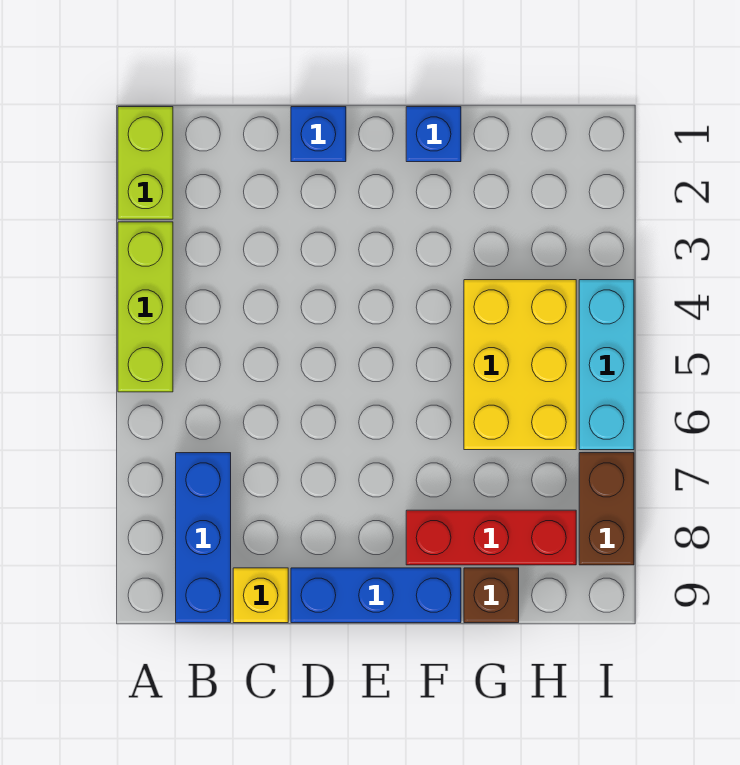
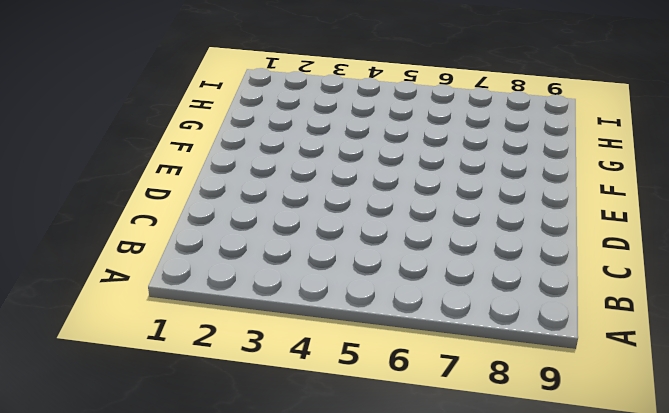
none -> lime 1x2 brick [118,107,173,219]
none -> lime 1x3 brick [118,222,173,392]
none -> blue 1x3 brick [176,453,231,623]

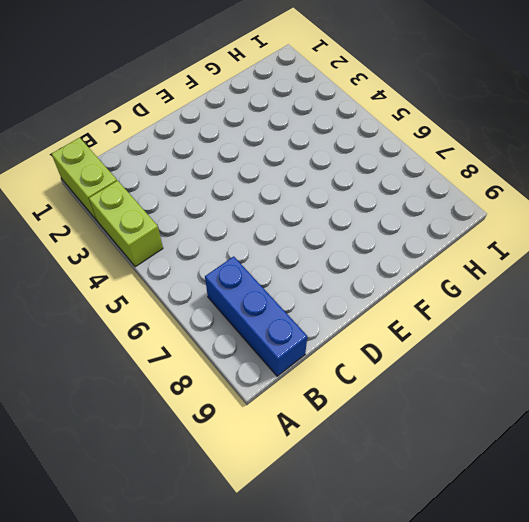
lime 1x2 brick [89,181,163,267] -> lime 1x3 brick [118,222,173,392]
none -> yellow 1x1 brick [233,568,288,623]
none -> blue 1x1 brick [291,107,346,162]
none -> blue 1x3 brick [291,568,461,623]

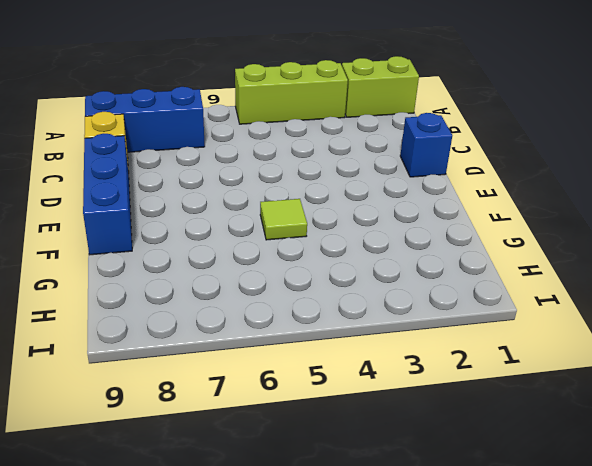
lime 1x1 tile [260,199,307,240] -> none
none -> blue 1x1 brick [406,107,461,162]
none -> red 1x3 brick [406,510,576,565]
none -> yellow 2x3 brick [464,280,576,450]

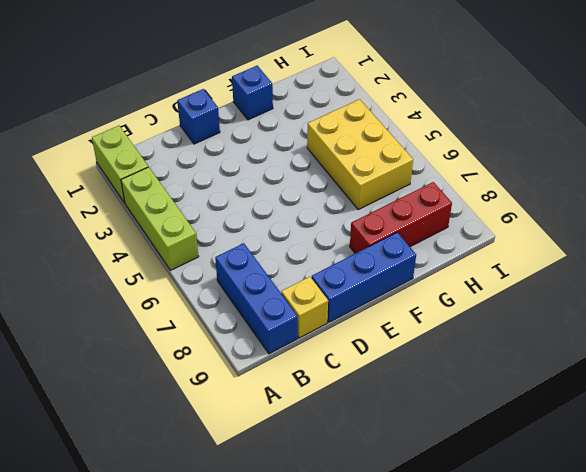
none -> brown 1x1 brick [464,568,519,623]
none -> cyan 1x3 brick [579,280,634,450]
none -> brown 1x2 brick [579,453,634,565]

